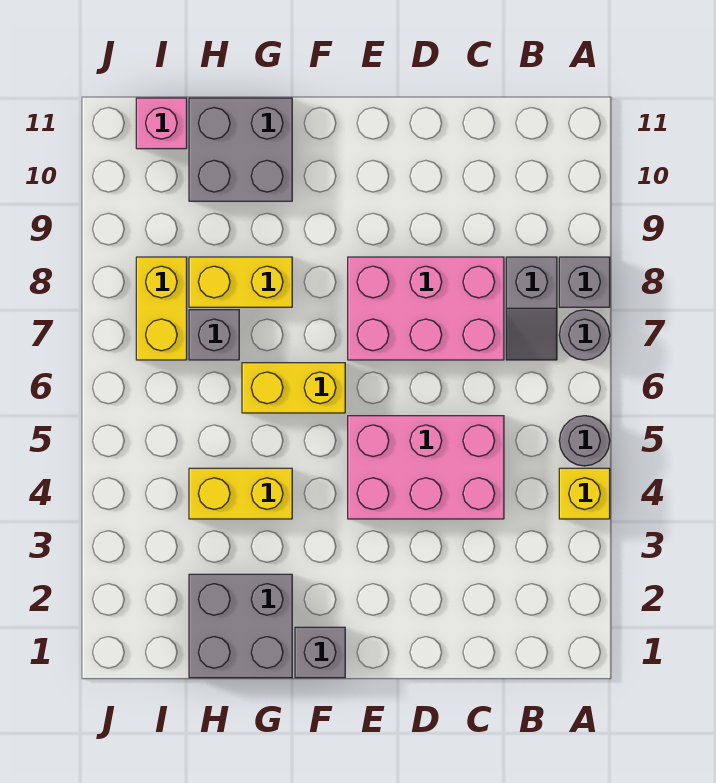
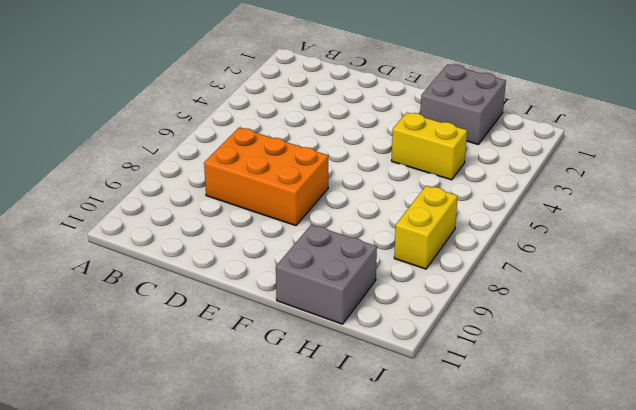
orange 2x3 brick [204,128,328,226] -> pink 2x3 brick [348,257,504,360]
none -> yellow 1x1 brick [559,468,610,519]
none -> grey 1x1 round brick [559,416,610,466]
none -> grey 1x1 round brick [559,310,610,360]

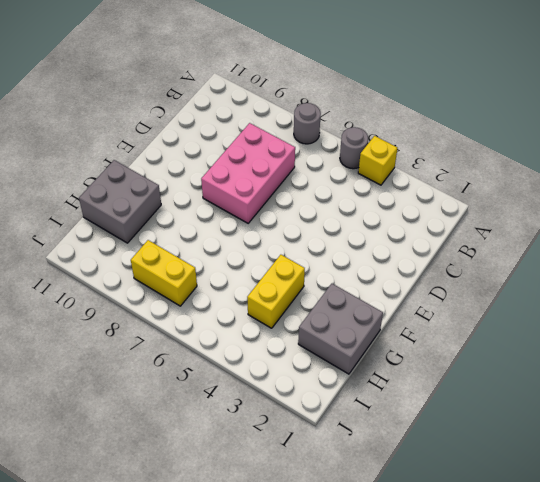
none -> grey 1x1 brick [559,257,610,307]
none -> grey 1x2 slope [506,257,557,360]
none -> pink 2x3 brick [348,416,504,519]

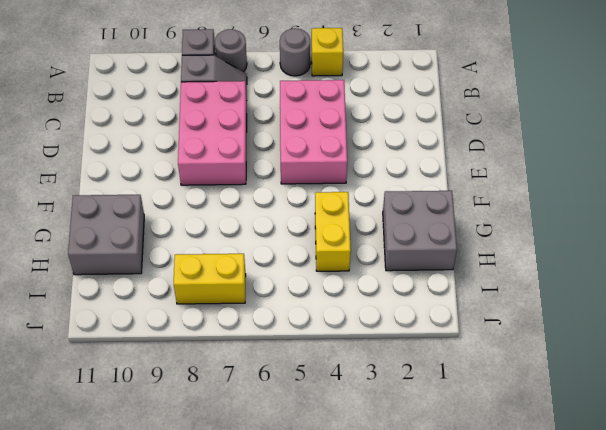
none -> grey 1x1 brick [295,627,345,678]
none -> yellow 1x2 brick [242,363,345,413]
none -> yellow 1x2 brick [189,257,292,307]

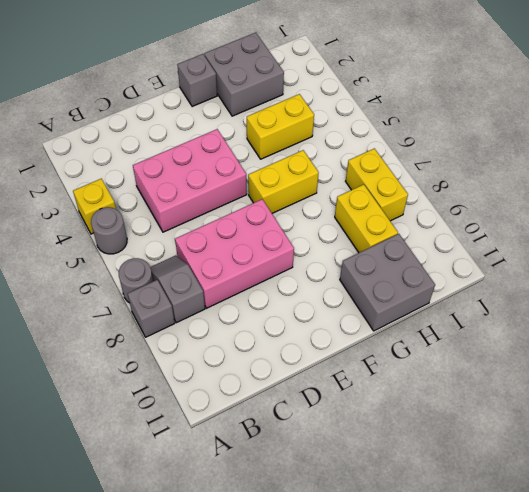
yellow 1x2 brick [335,184,398,253] -> yellow 1x2 brick turned to [189,257,292,307]
none -> grey 1x1 brick [189,310,239,360]
none -> pink 1x1 brick [136,98,187,149]

